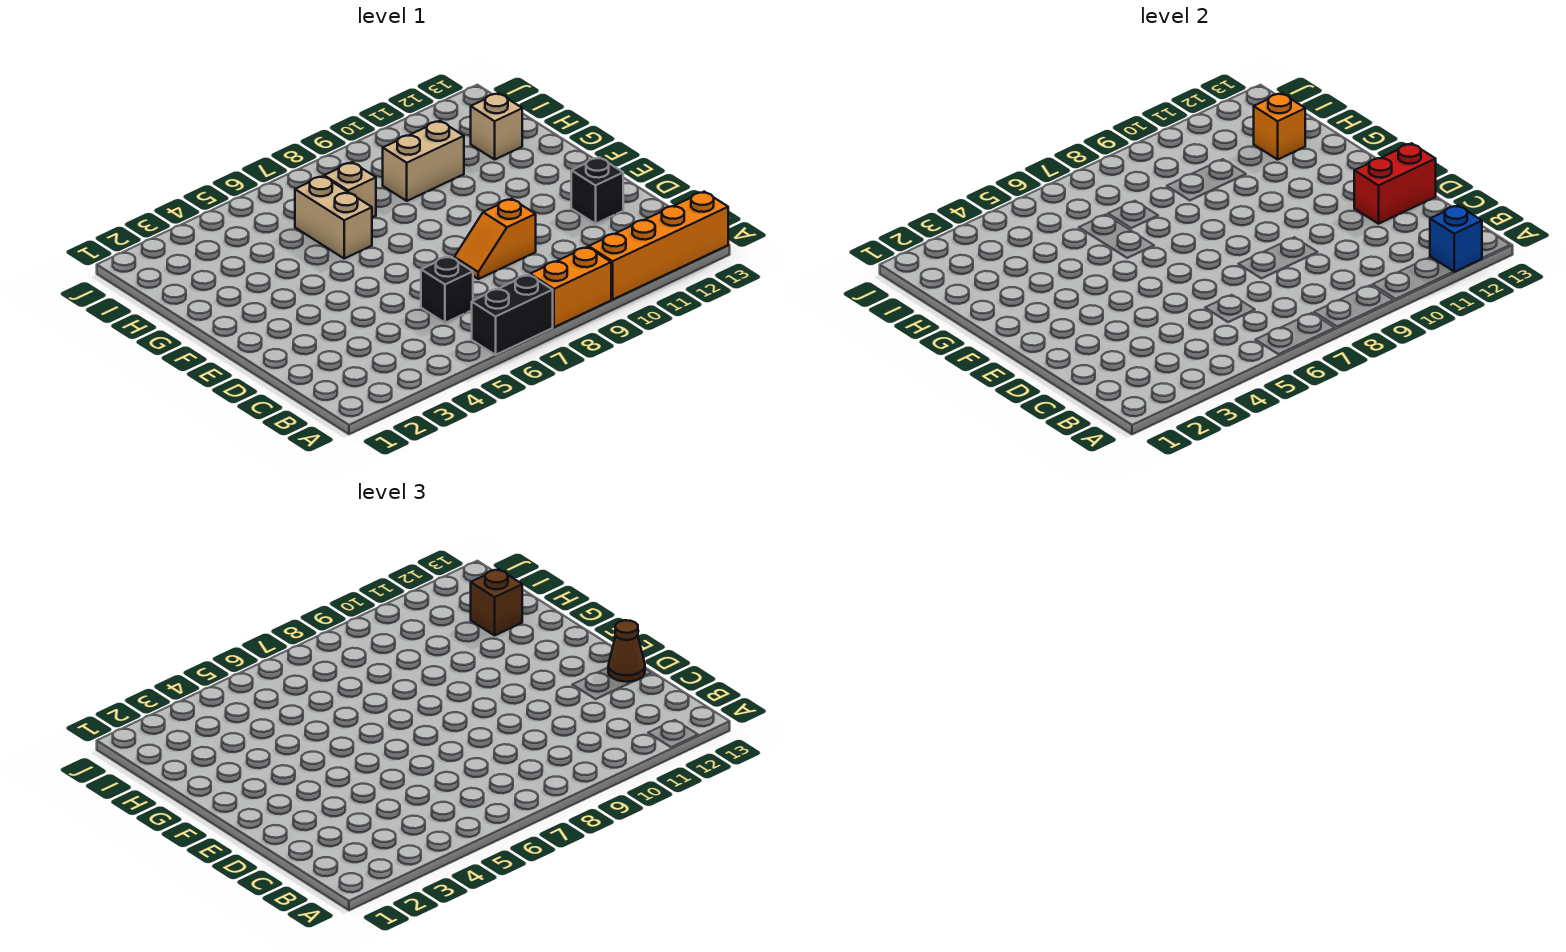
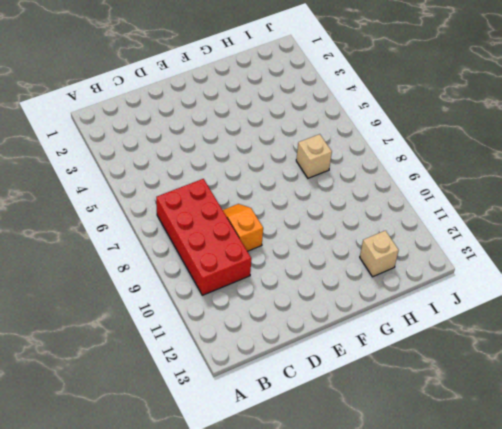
red 2x4 brick [156,179,251,295] -> none
none -> black 1x2 brick [472,275,553,355]
none -> orange 1x2 brick [530,247,611,327]
none -> orange 1x4 brick [589,192,728,299]

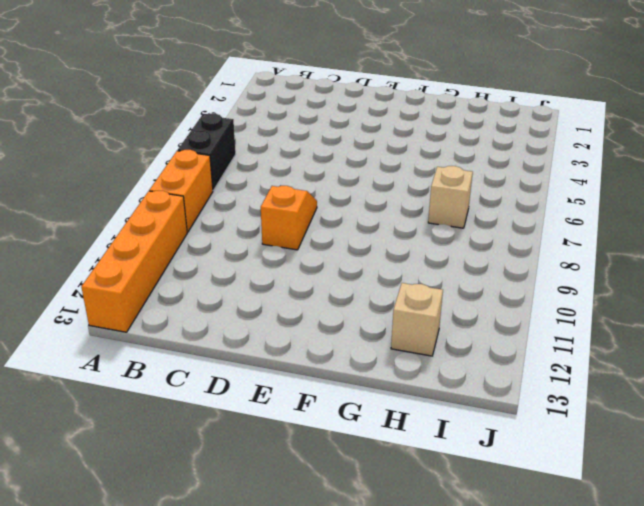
none -> black 1x1 brick [421,256,473,323]
none -> black 1x1 brick [571,157,623,224]
none -> tan 1x2 brick [295,176,372,258]

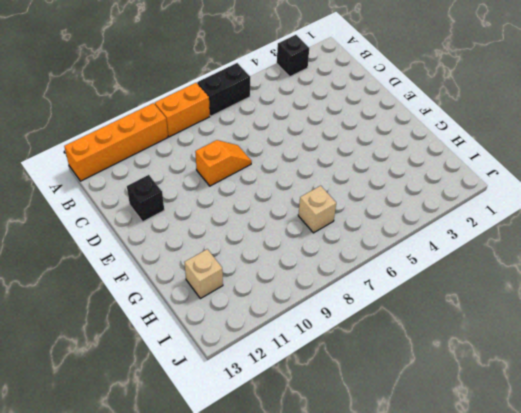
black 1x1 brick [277,35,309,77] -> black 1x1 brick moved to [421,256,473,323]
none -> tan 1x2 brick [295,176,372,258]
none -> tan 1x2 brick [383,121,464,201]
none -> blue 1x1 brick [1430,206,1482,272]

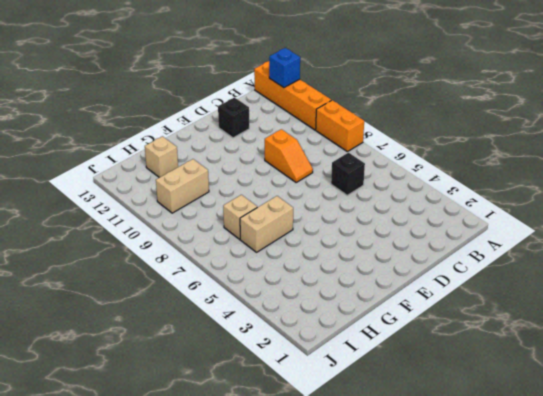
tan 1x2 brick [156,159,209,213] -> tan 1x2 brick turned to [383,121,464,201]
none -> black 1x2 brick [472,275,553,355]
none -> red 1x2 brick [1354,143,1436,224]
none -> orange 1x1 brick [1254,93,1305,159]

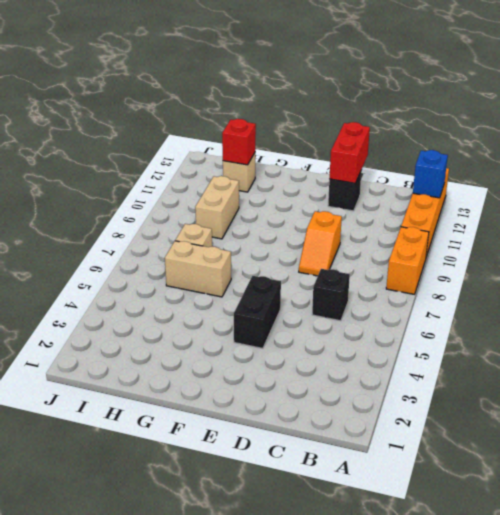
black 1x2 brick [234,276,281,349] -> black 1x2 brick moved to [472,275,553,355]
red 1x1 brick [222,119,256,165] -> orange 1x1 brick [1254,93,1305,159]
none -> brown 1x1 cone [608,620,645,682]
none -> brown 1x1 brick [471,569,522,635]

